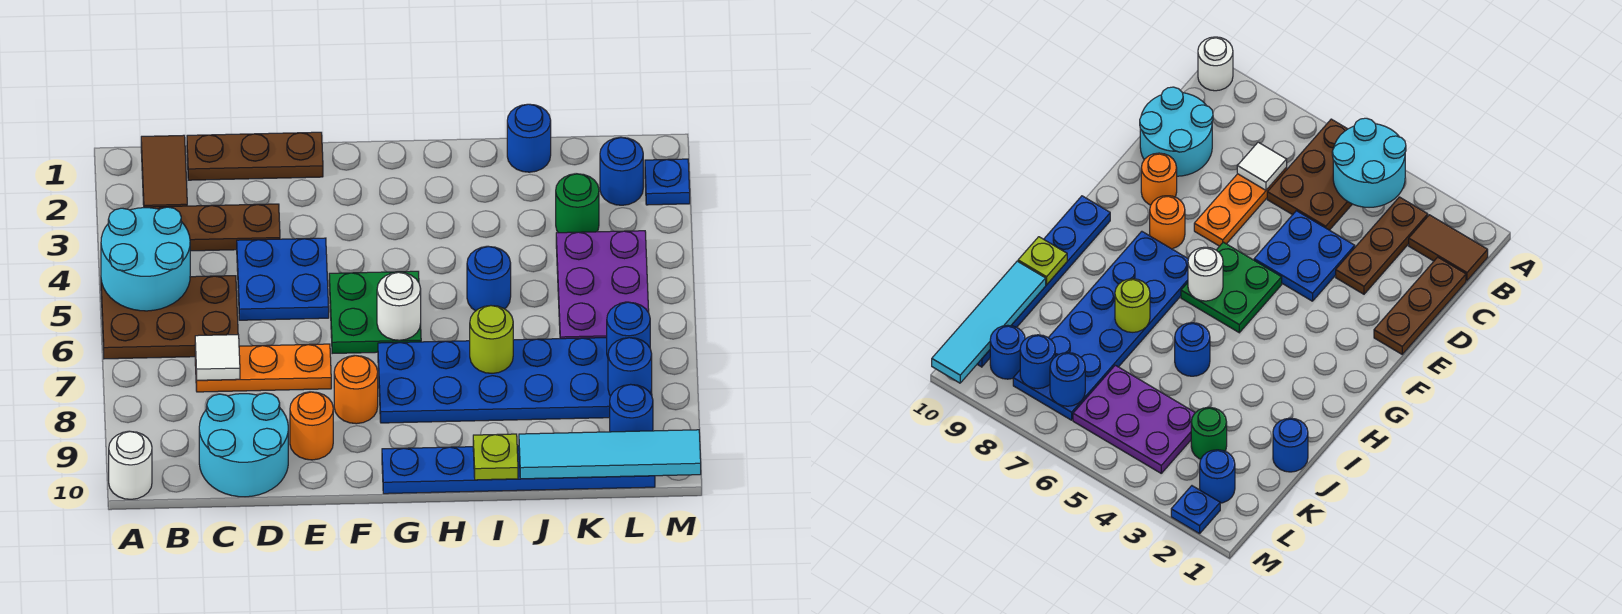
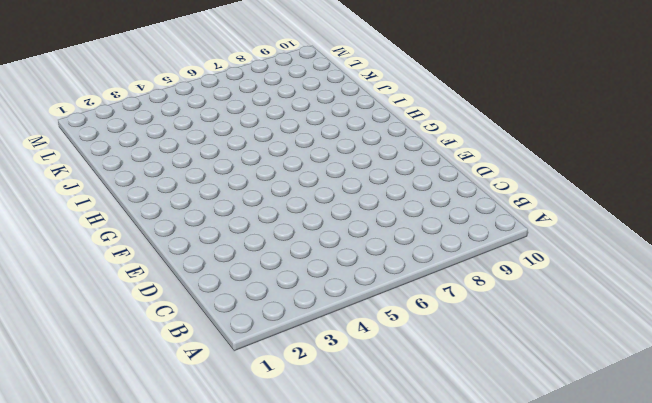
none -> brown 2x3 plate [101,276,238,359]
none -> white 1x1 round brick [109,432,152,499]
none -> brown 1x2 tile [141,135,187,207]

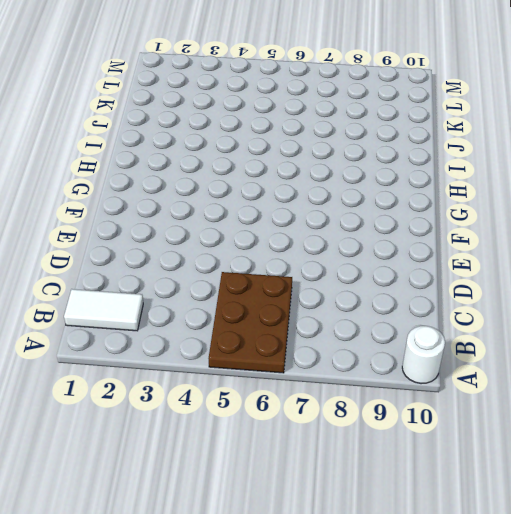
white 1x2 tile [64,289,143,331] -> brown 1x2 tile [141,135,187,207]
none -> brown 1x3 plate [144,204,280,251]
none -> brown 1x3 plate [187,132,323,180]
none -> orange 1x3 plate [195,344,331,392]

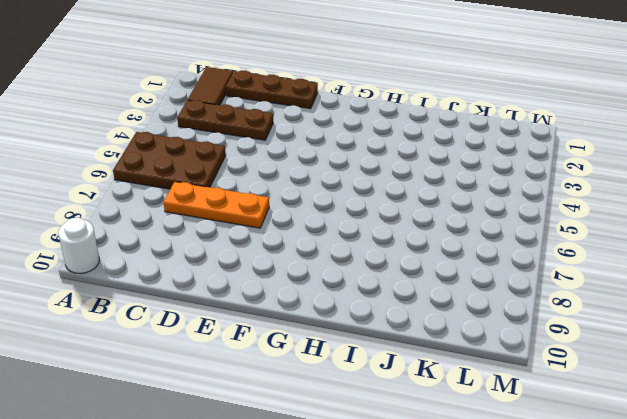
none -> cyan 2x2 round brick [199,393,288,497]
none -> blue 2x2 plate [237,238,329,320]
none -> orange 1x1 round brick [290,392,333,460]

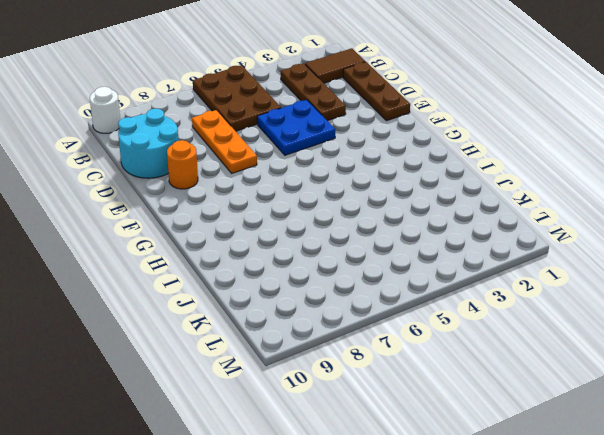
none -> green 2x2 plate [329,271,421,354]
none -> orange 1x1 round brick [334,356,378,424]
none -> blue 2x6 plate [378,338,652,423]

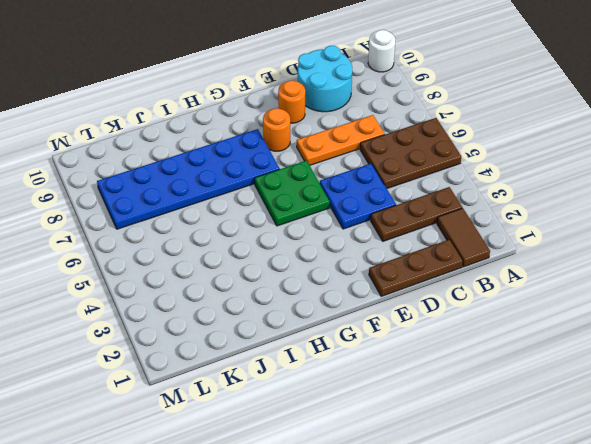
none -> blue 1x6 plate [382,446,655,494]
none -> blue 1x1 round brick [467,246,511,311]
none -> blue 1x1 round brick [507,104,551,172]

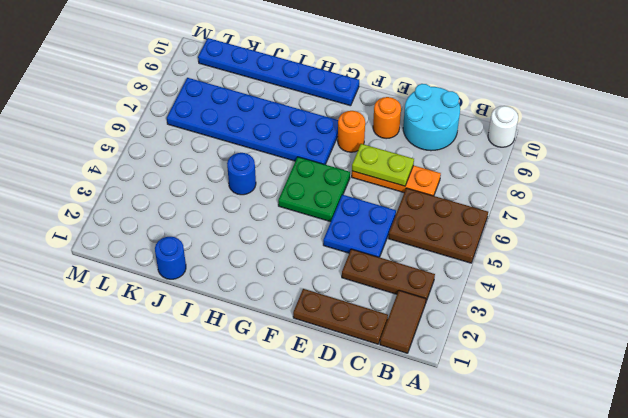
lime 1x2 plate [352,144,414,186] -> none
none -> green 1x1 round brick [556,174,599,233]
none -> purple 2x3 plate [556,231,649,339]
none -> blue 1x1 round brick [600,137,643,205]

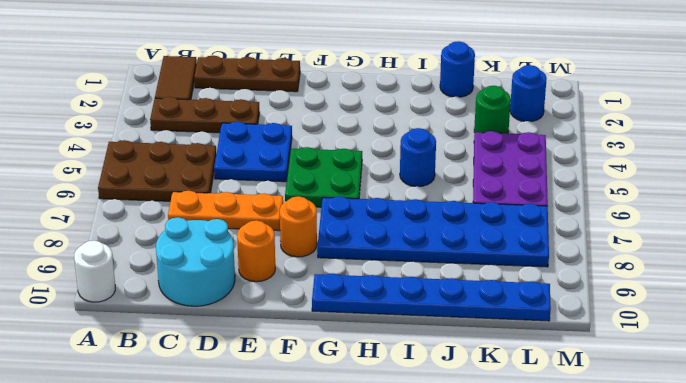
none -> blue 1x1 round brick [610,385,653,432]
none -> blue 1x1 plate [645,159,690,205]
none -> cyan 2x2 round brick [101,207,190,311]

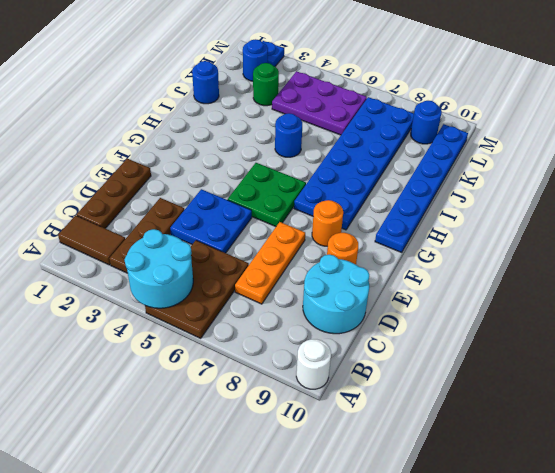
none -> white 1x1 tile [195,335,240,380]
none -> white 1x1 round brick [377,272,421,340]
none -> lime 1x1 round brick [470,306,513,373]

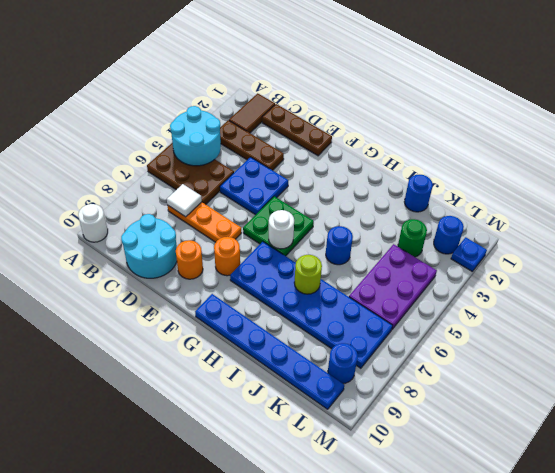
none -> lime 1x1 plate [473,434,518,480]
none -> cyan 1x4 tile [519,430,701,479]
none -> blue 1x1 round brick [607,302,650,357]

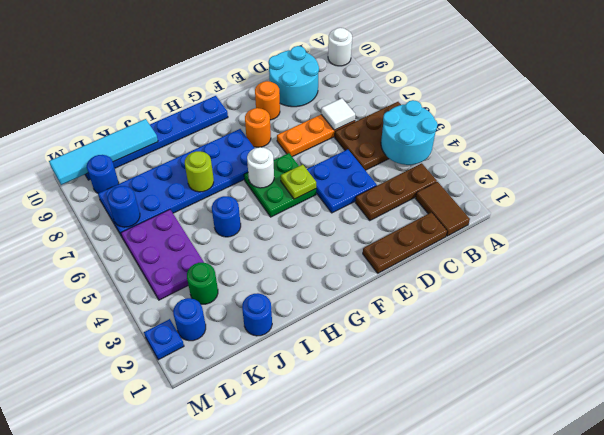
lime 1x1 plate [281,165,316,199] -> lime 1x1 plate moved to [473,434,518,480]
none -> blue 1x1 round brick [608,338,652,396]

